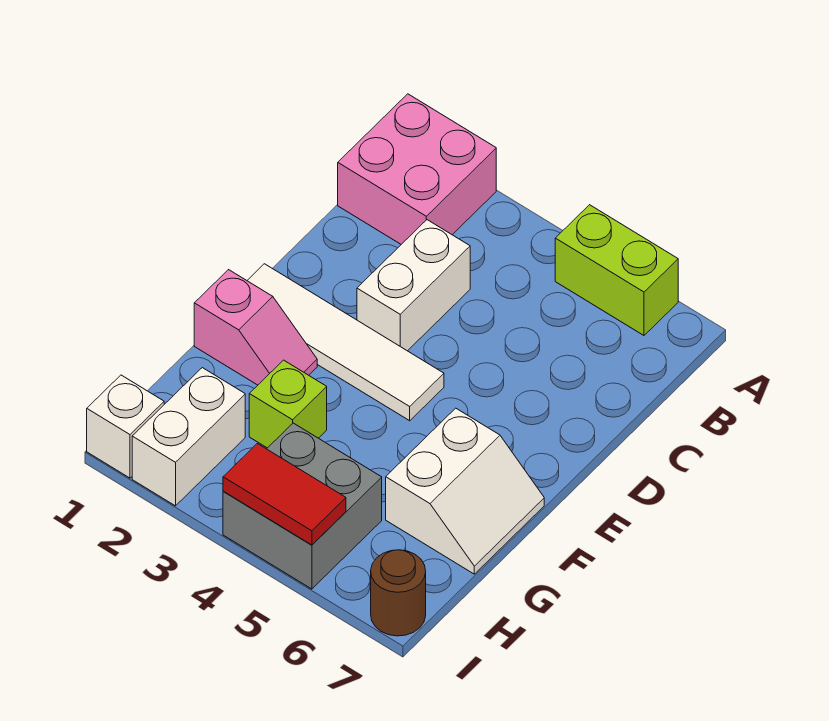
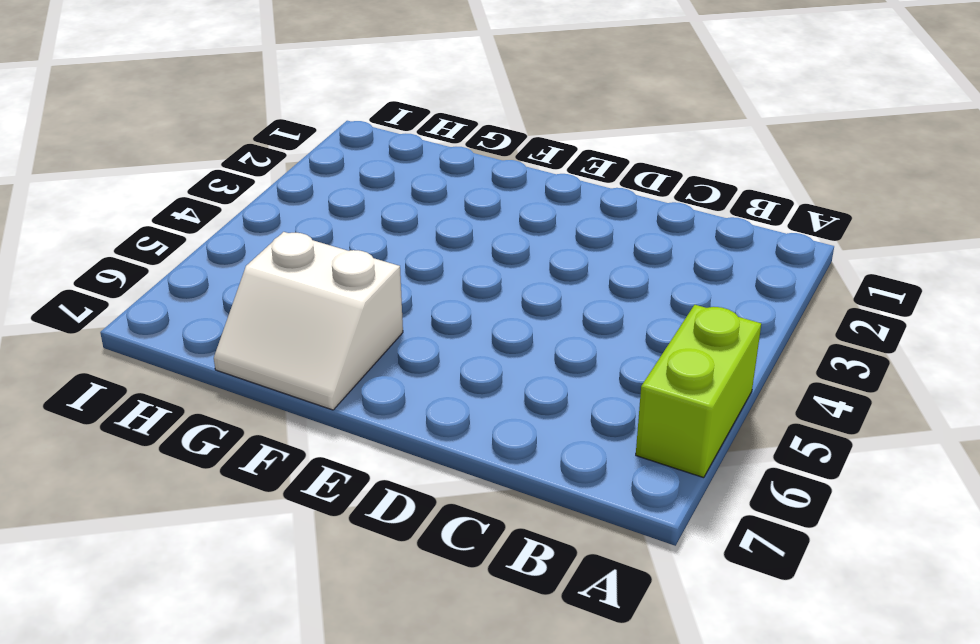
none -> pink 2x2 brick [338,94,496,244]
none -> white 1x2 brick [357,220,470,351]
none -> white 1x4 tile [247,264,444,421]

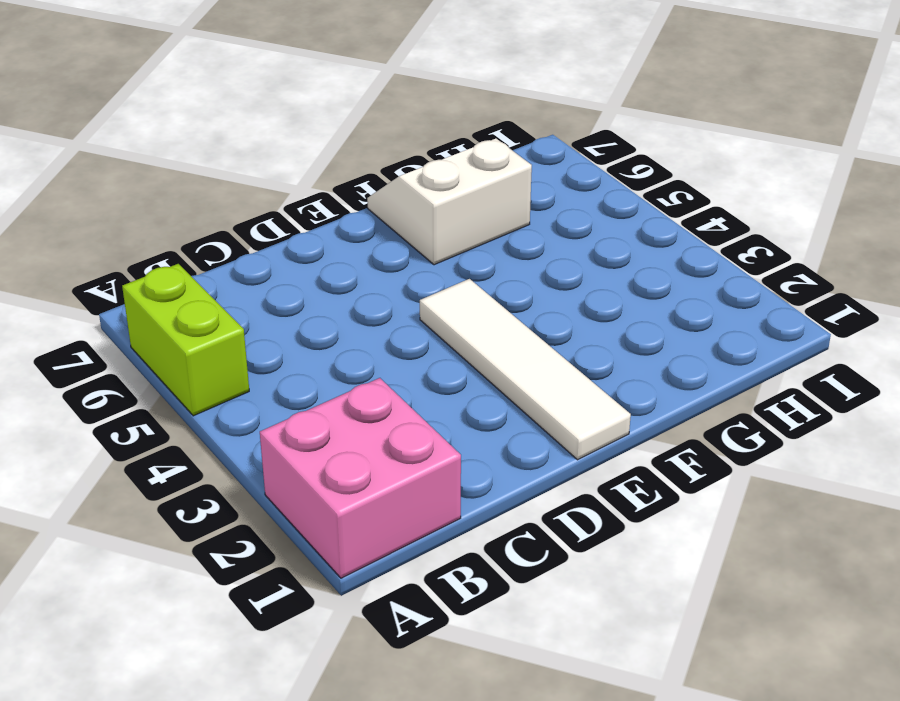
none -> white 1x2 brick [357,220,470,351]
none -> pink 1x2 slope [194,270,317,385]
none -> lime 1x1 brick [249,360,327,448]

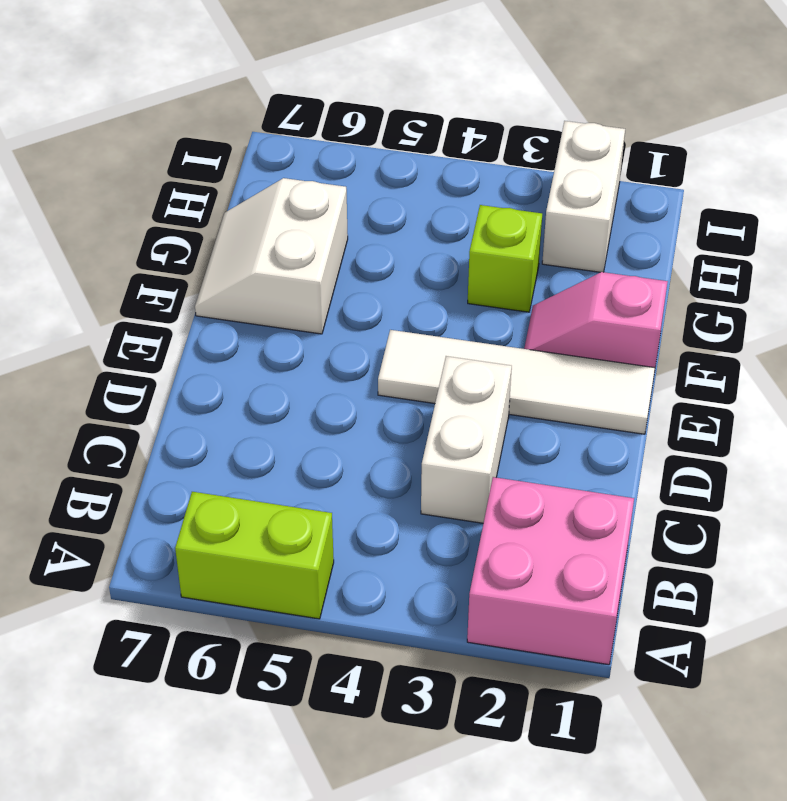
none -> grey 2x2 brick [223,423,382,589]
none -> white 1x1 brick [87,375,164,478]
none -> brown 1x1 round brick [371,550,426,636]

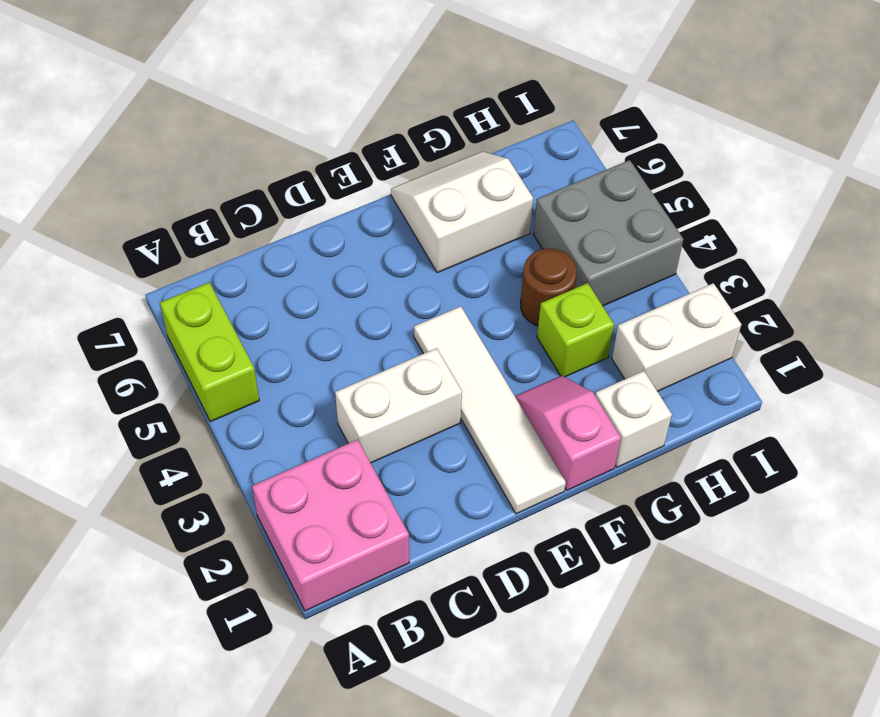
white 1x1 brick [595,371,672,467] -> white 1x1 brick moved to [87,375,164,478]
brown 1x1 round brick [521,248,577,326] -> brown 1x1 round brick moved to [371,550,426,636]
none -> red 1x2 tile [223,444,346,545]

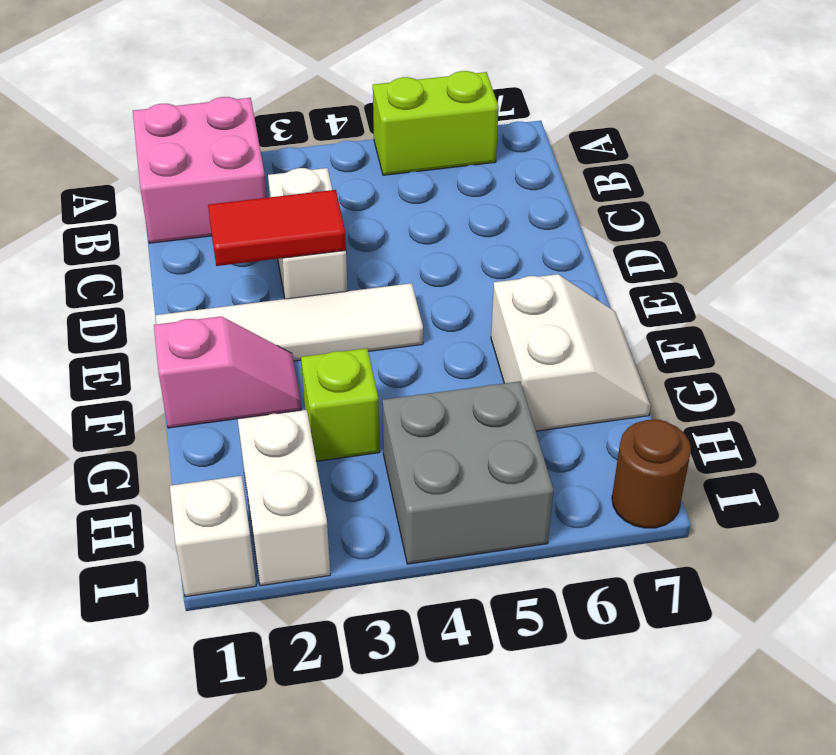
red 1x2 tile [208,190,346,266] -> red 1x2 tile moved to [223,444,346,545]

